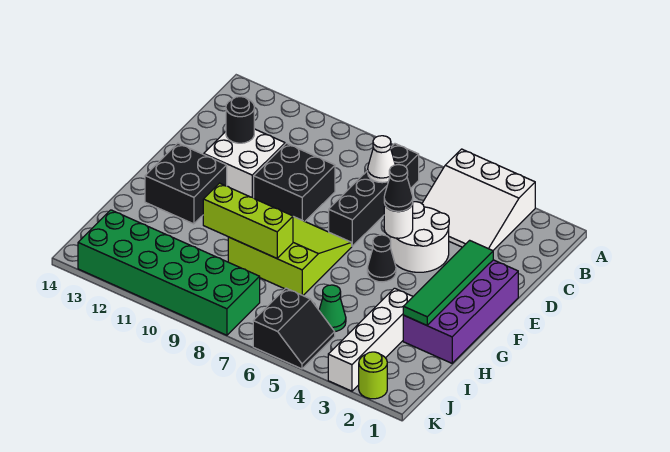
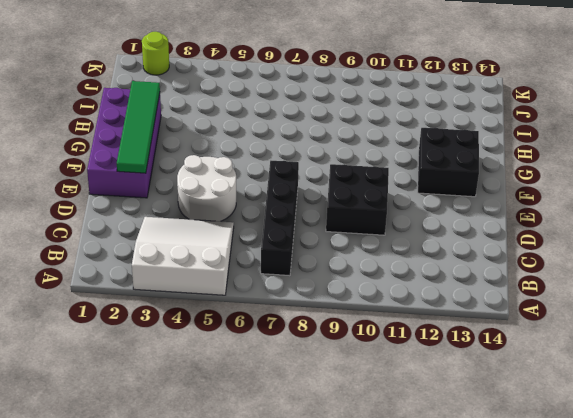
none -> white 2x2 brick [204,129,285,198]
none -> black 1x1 cone [367,235,396,282]
none -> lime 3x3 slope [228,216,352,295]

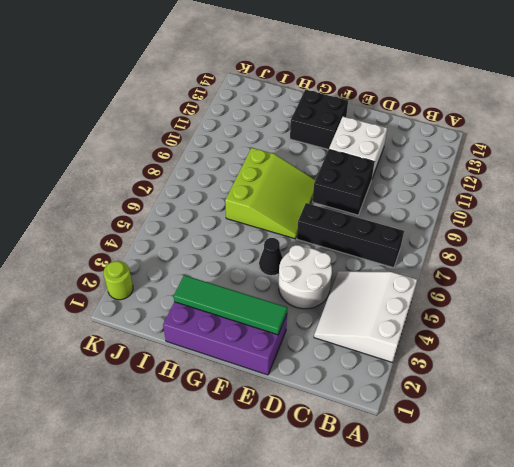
none -> white 1x4 brick [328,288,413,391]
none -> green 1x1 cone [319,285,346,331]
none -> black 2x2 slope [253,288,335,369]

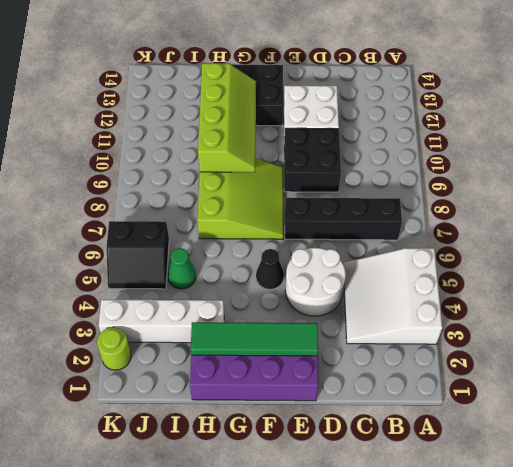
lime 2x4 slope [198,63,256,172] -> lime 1x3 brick [203,183,293,258]
none -> green 2x6 brick [78,210,260,335]
none -> white 1x1 cone [368,136,395,183]
none -> black 1x1 round brick [226,97,254,143]

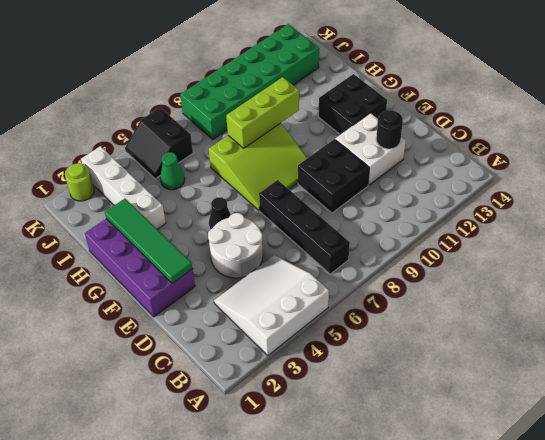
none -> white 1x1 cone [368,136,395,183]
none -> white 1x1 round brick [384,204,413,238]
none -> black 1x1 cone [384,165,413,211]

